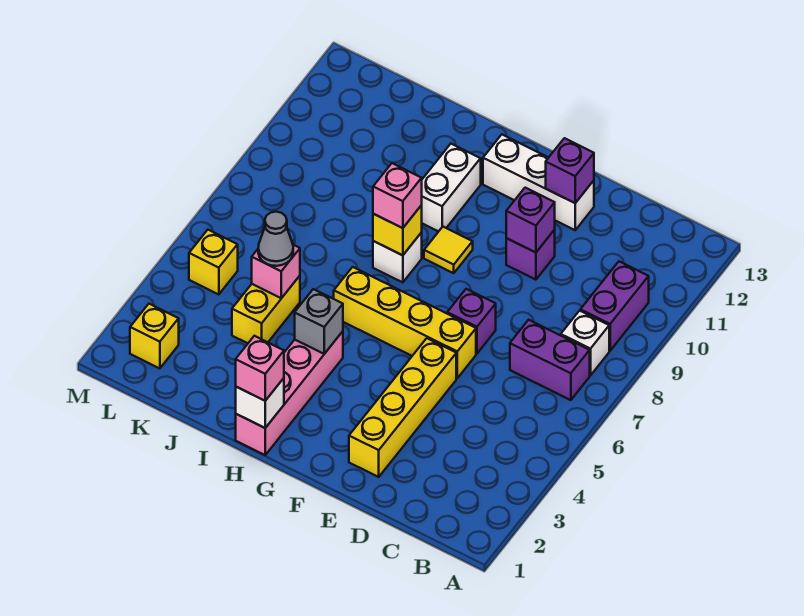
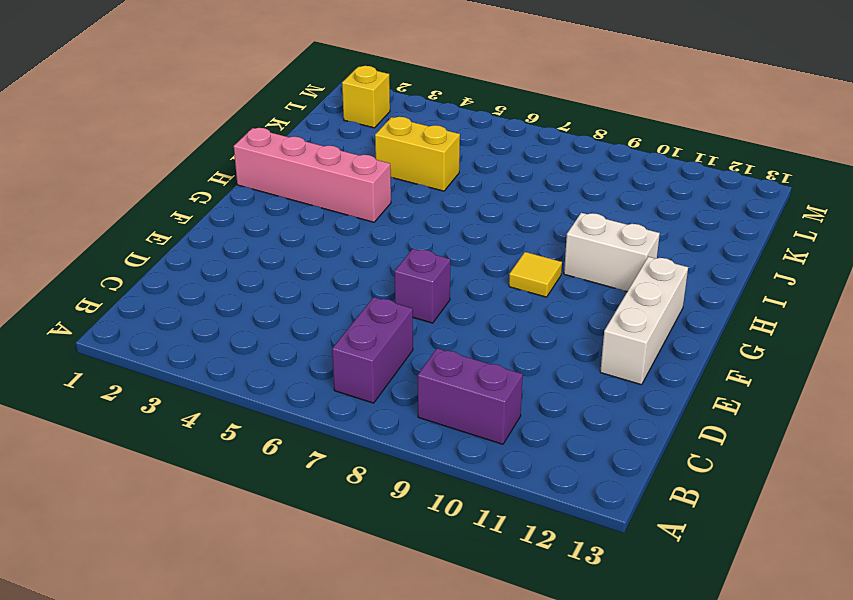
none -> white 1x1 brick [561,311,609,376]
none -> yellow 1x4 brick [349,338,456,477]
none -> yellow 1x4 brick [334,267,476,378]

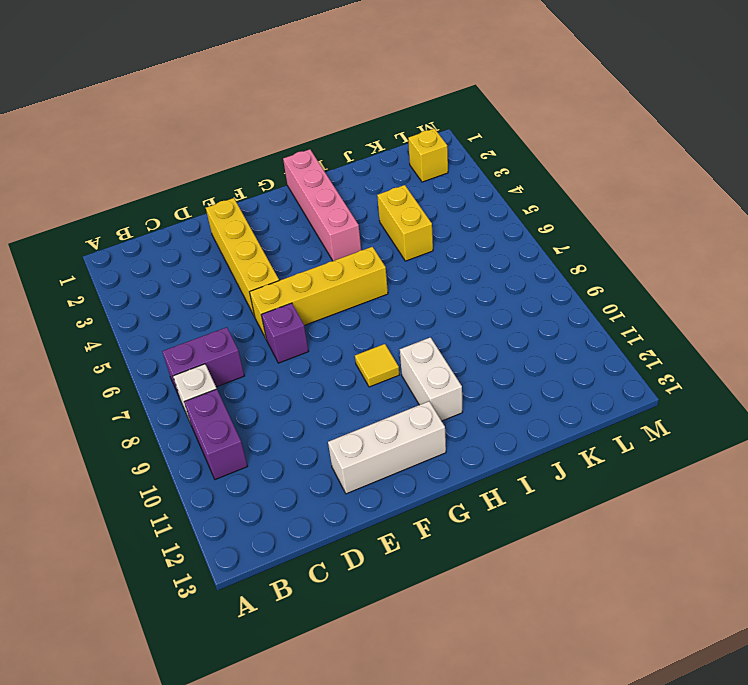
none -> purple 1x1 brick [506,230,555,280]
none -> white 1x1 brick [373,233,422,282]
none -> yellow 1x1 brick [189,230,238,295]

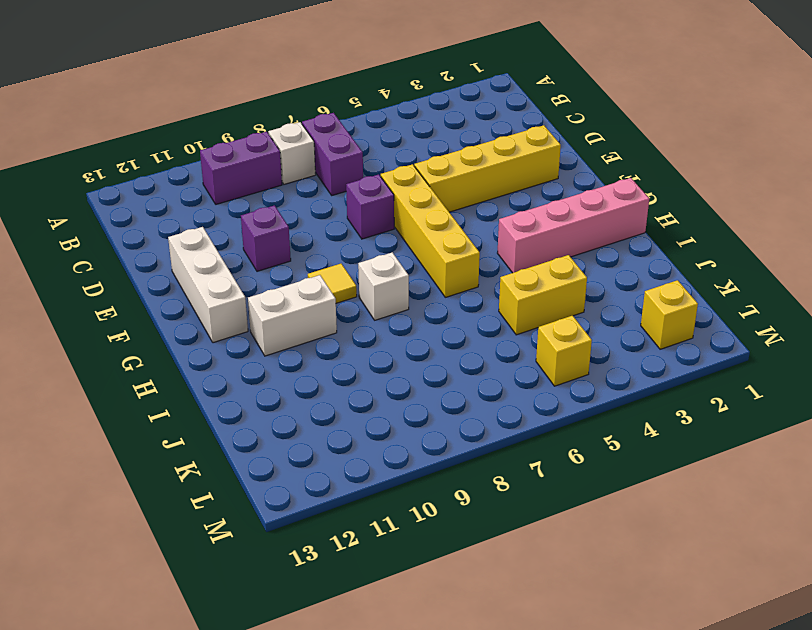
none -> purple 1x1 brick [506,188,555,253]
none -> purple 1x1 brick [546,138,594,203]
none -> white 1x1 brick [236,378,284,428]

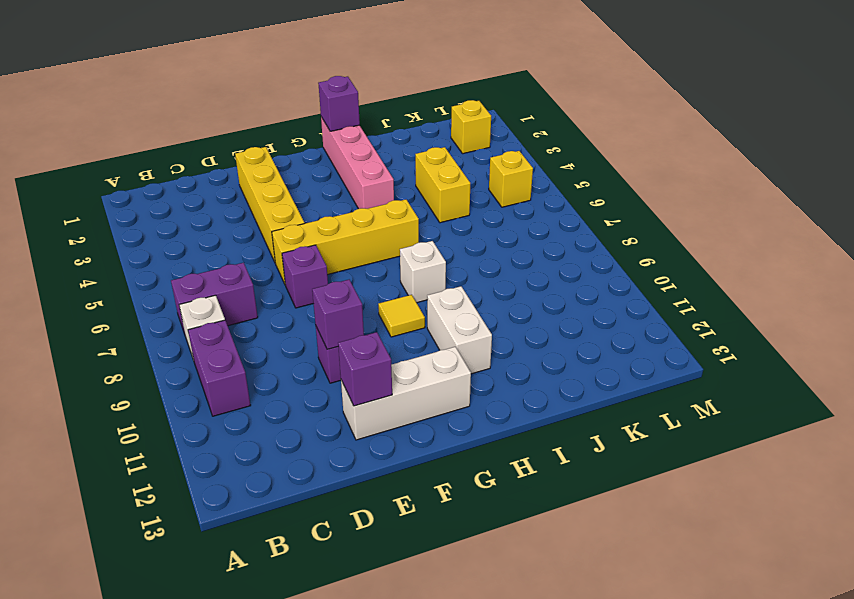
purple 1x1 brick [318,76,360,131] -> white 1x1 brick [236,378,284,428]
none -> grey 1x1 brick [295,289,343,354]
none -> yellow 1x1 brick [373,205,422,255]
none -> pink 1x1 brick [252,245,300,298]

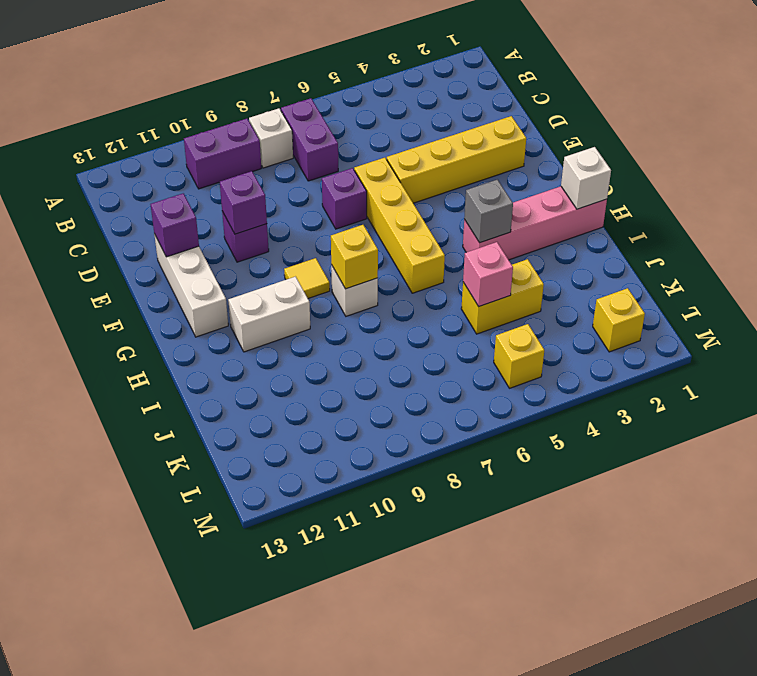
none -> pink 1x1 brick [236,336,284,401]
none -> pink 1x1 brick [373,163,422,228]
none -> grey 1x1 cone [258,212,293,266]

